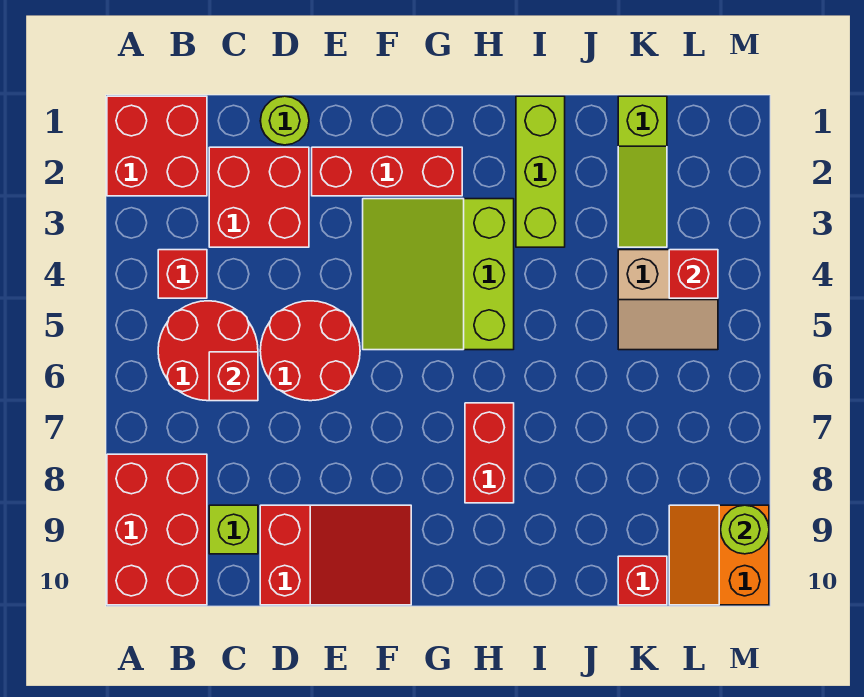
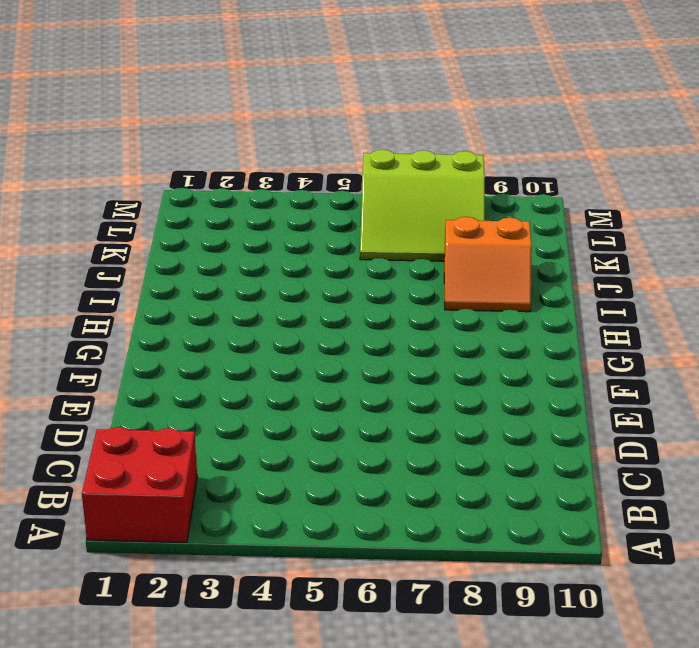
orange 2x2 slope [444,217,532,312] -> orange 2x2 slope moved to [669,505,769,605]
lime 3x3 slope [360,150,485,261] -> lime 3x3 slope moved to [363,199,514,350]
none -> red 2x3 brick [107,454,207,605]
none -> red 1x1 brick [158,250,207,298]
none -> red 2x2 round brick [158,301,258,401]

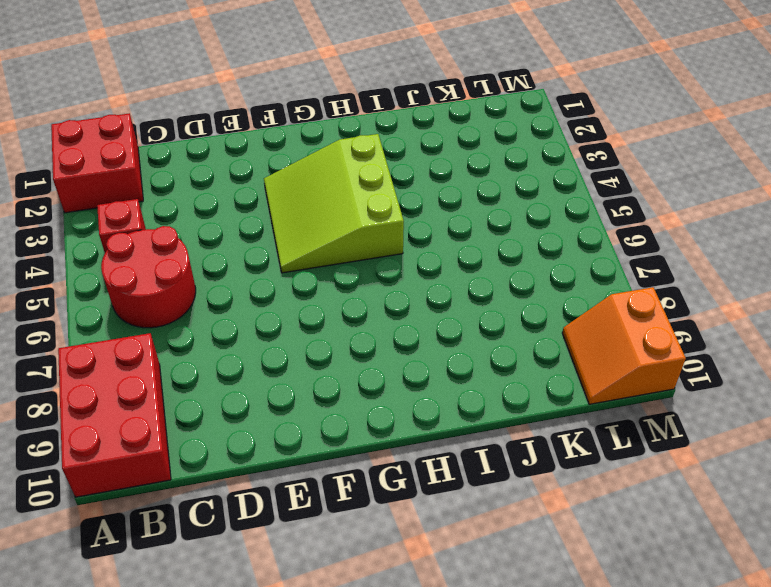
none -> red 2x2 brick [209,147,309,247]
none -> lime 1x1 brick [209,505,258,554]
none -> lime 1x1 round brick [260,96,309,145]

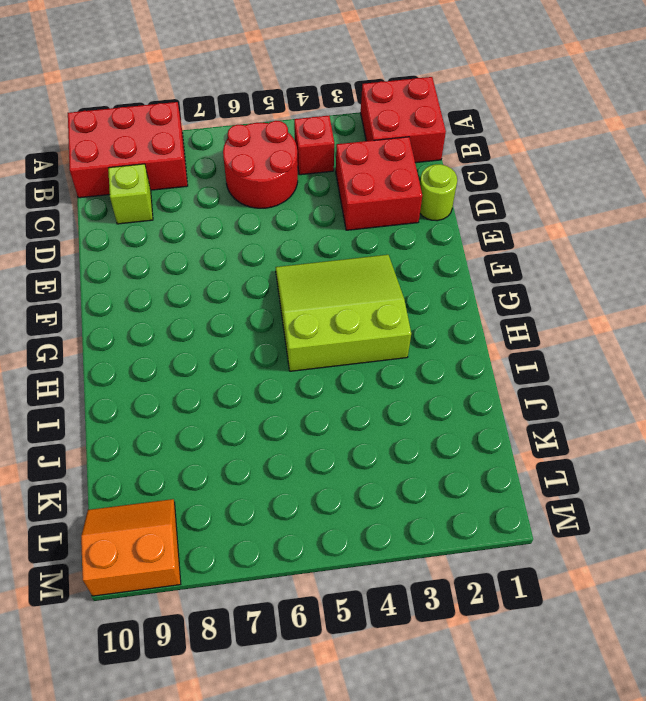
none -> red 2x2 round brick [260,301,360,401]
none -> red 2x3 slope [260,505,411,605]
none -> red 1x3 brick [312,147,462,196]

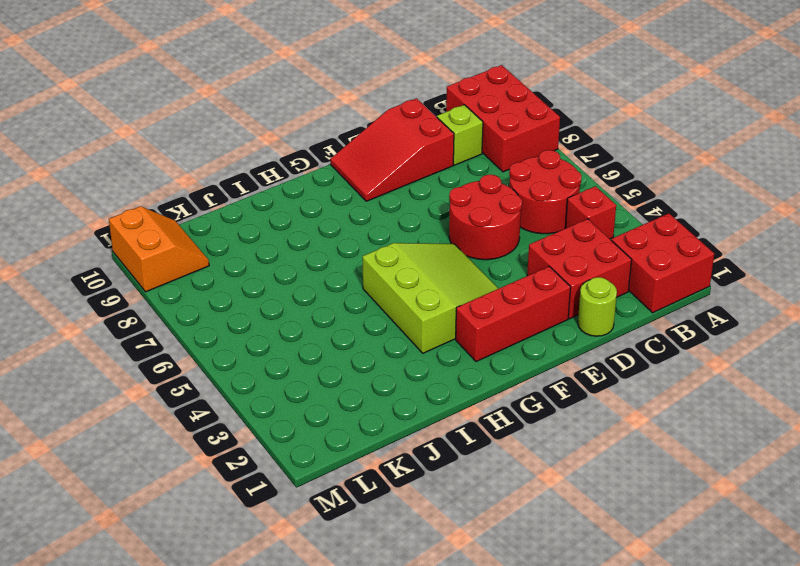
none -> red 1x2 brick [465,403,514,503]
none -> lime 1x3 brick [516,96,565,247]
none -> lime 1x3 slope [618,96,667,247]

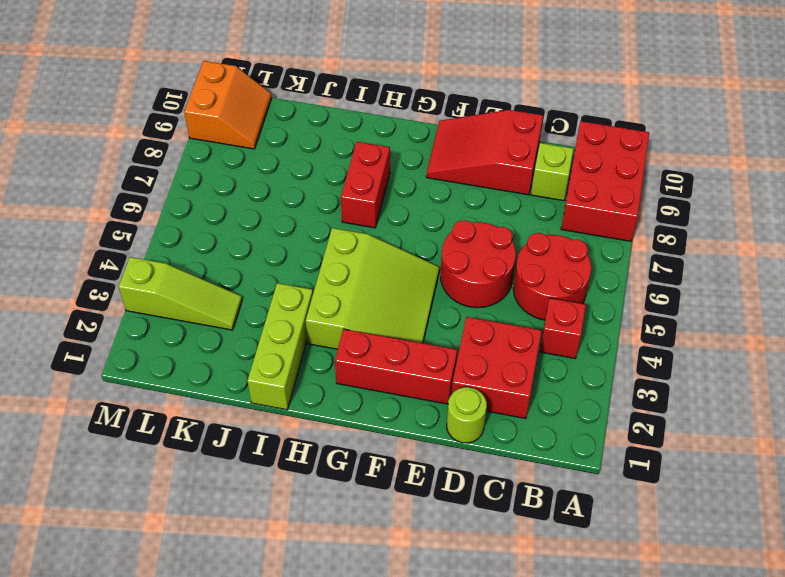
lime 1x3 slope [119,257,242,330] -> lime 1x3 slope turned to [618,96,667,247]
none -> red 2x2 brick [107,96,207,196]
none -> tan 2x2 slope [618,250,718,350]
none -> red 1x1 brick [618,556,667,605]

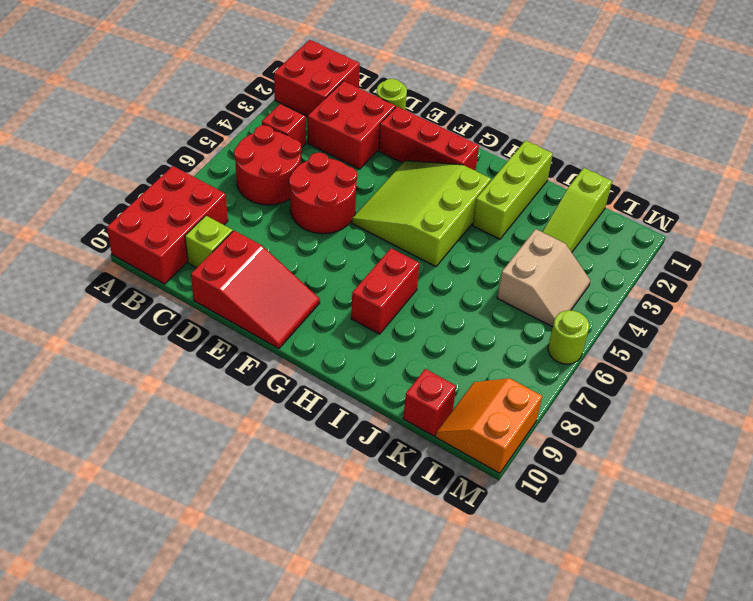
tan 2x2 slope [497,229,590,327] -> tan 2x2 slope turned to [618,250,718,350]
lime 1x1 round brick [548,310,589,364] -> lime 1x1 round brick moved to [721,505,769,554]
none -> red 1x1 brick [209,352,258,401]
none -> red 1x1 brick [669,250,718,298]

